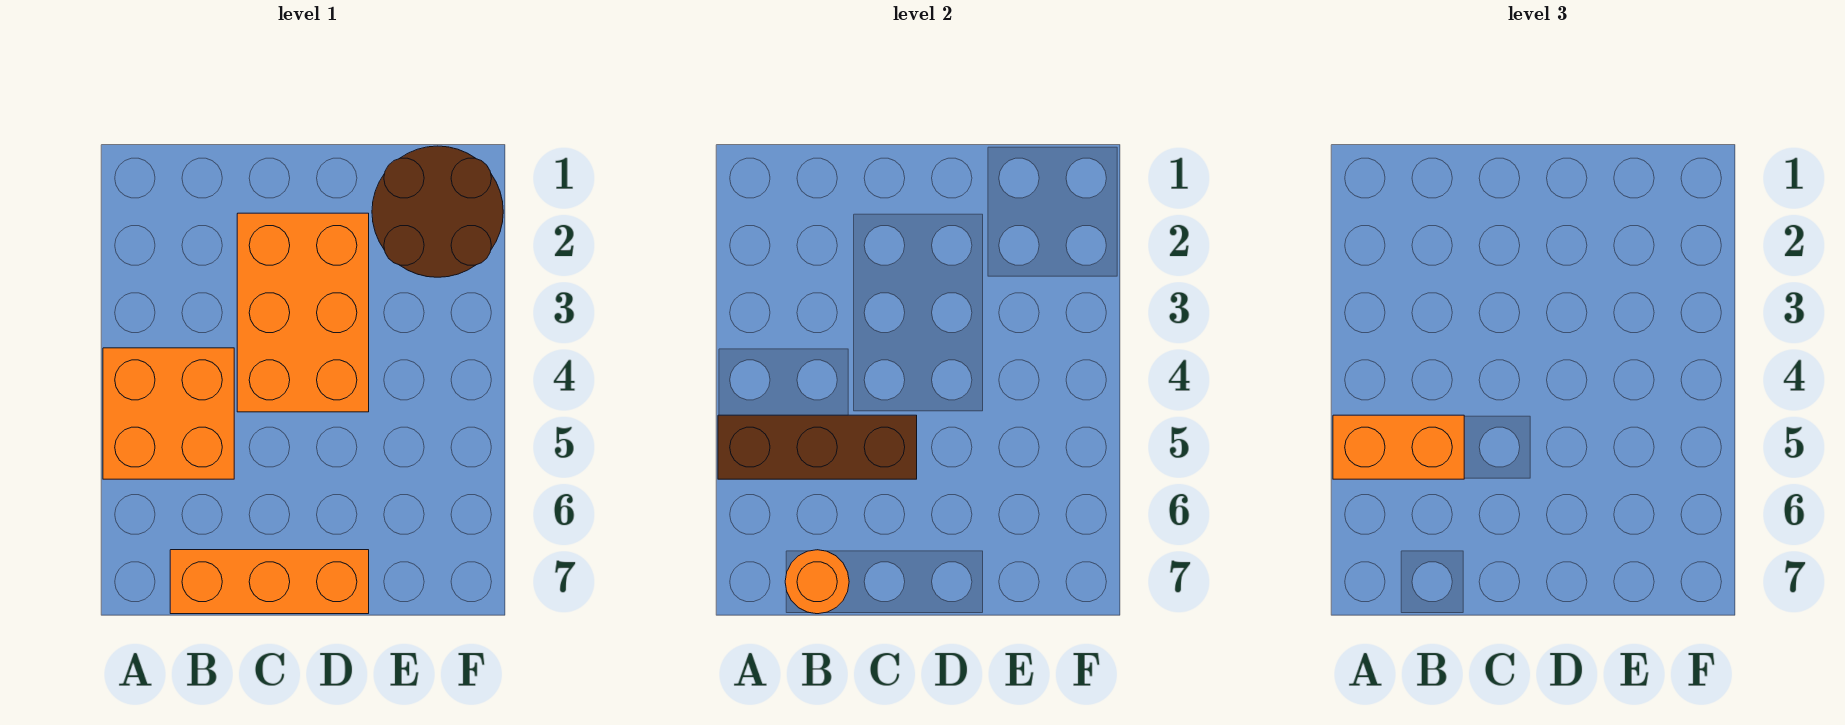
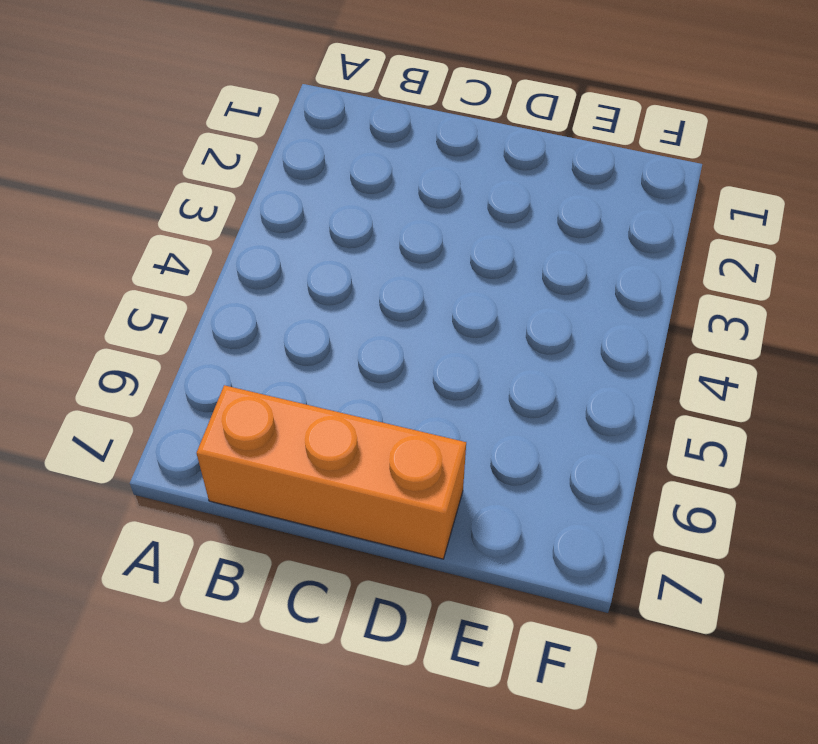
none -> orange 2x2 brick [103,348,234,479]
none -> orange 2x3 brick [237,213,369,412]

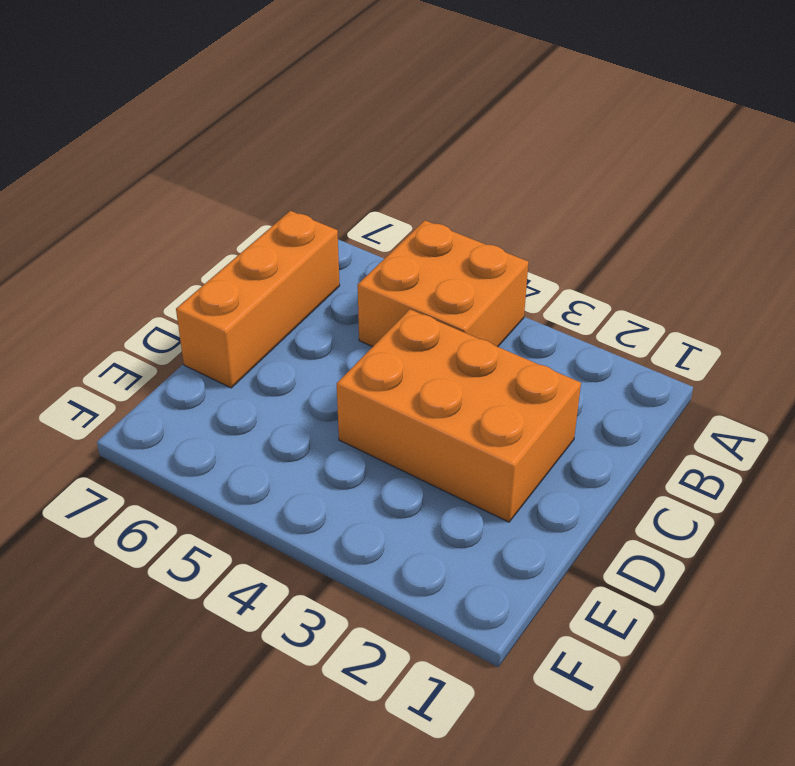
none -> brown 2x2 round brick [372,146,503,277]
none -> brown 1x3 brick [718,415,917,479]

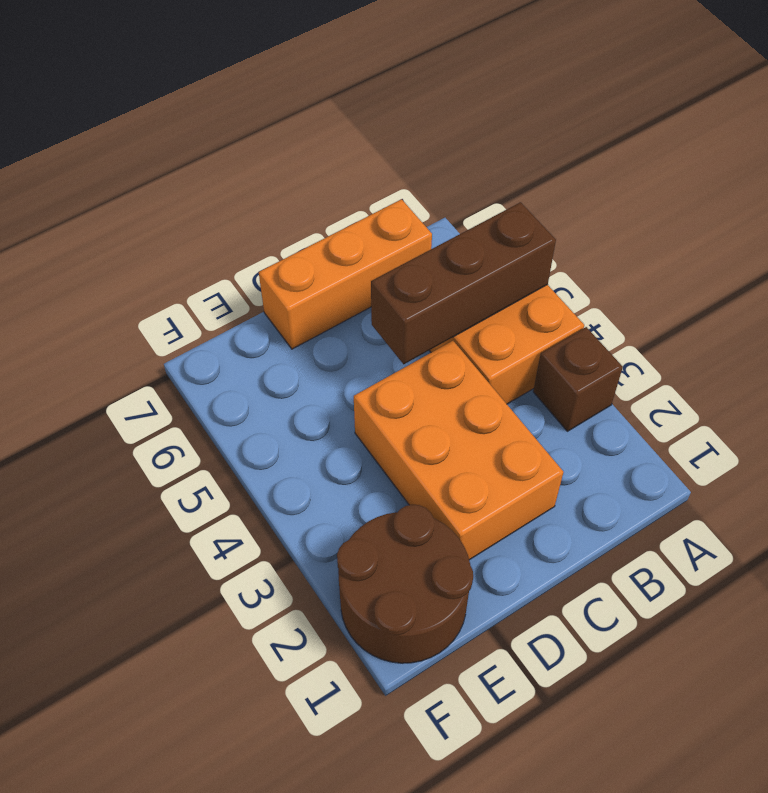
brown 1x1 brick [533,327,623,431] -> none
none -> orange 1x1 round brick [785,550,849,614]
none -> orange 1x2 brick [1333,415,1464,479]

